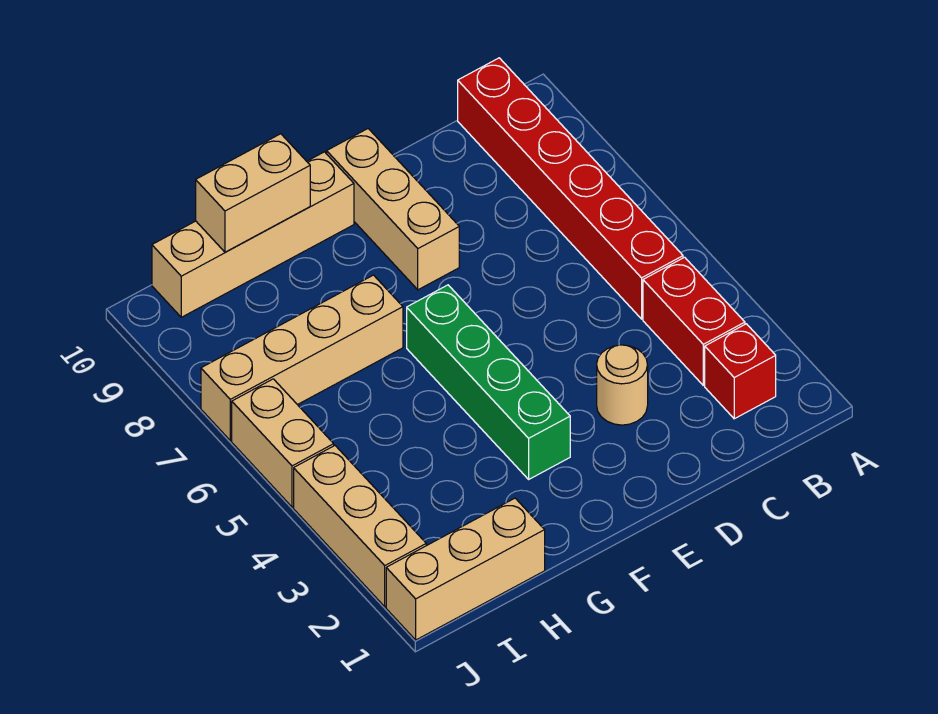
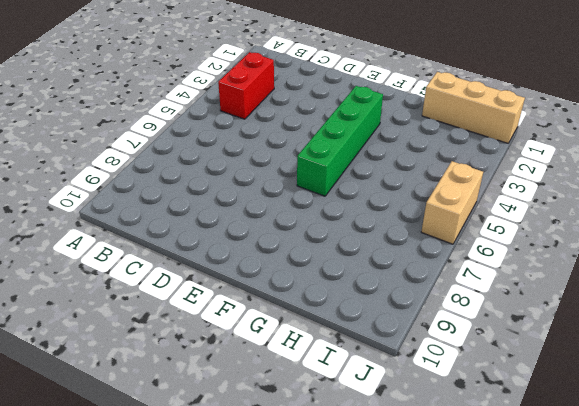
none -> red 1x1 brick [705,324,776,419]
none -> red 1x6 brick [458,58,683,319]
none -> tan 1x1 round brick [597,345,648,425]

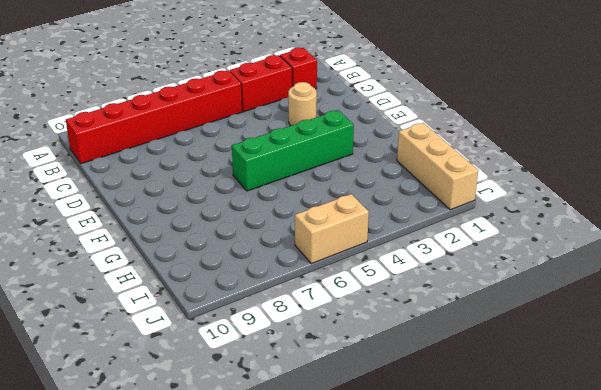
none -> tan 1x3 brick [327,129,459,290]
none -> tan 1x4 brick [152,152,354,317]
none -> tan 1x4 brick [201,275,403,441]

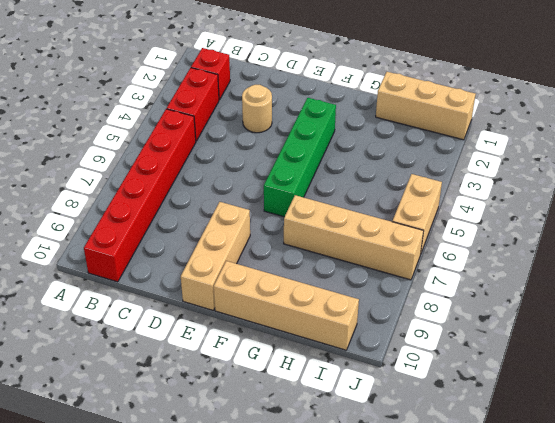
none -> tan 1x3 brick [294,446,426,607]
none -> tan 1x2 brick [196,134,310,252]

